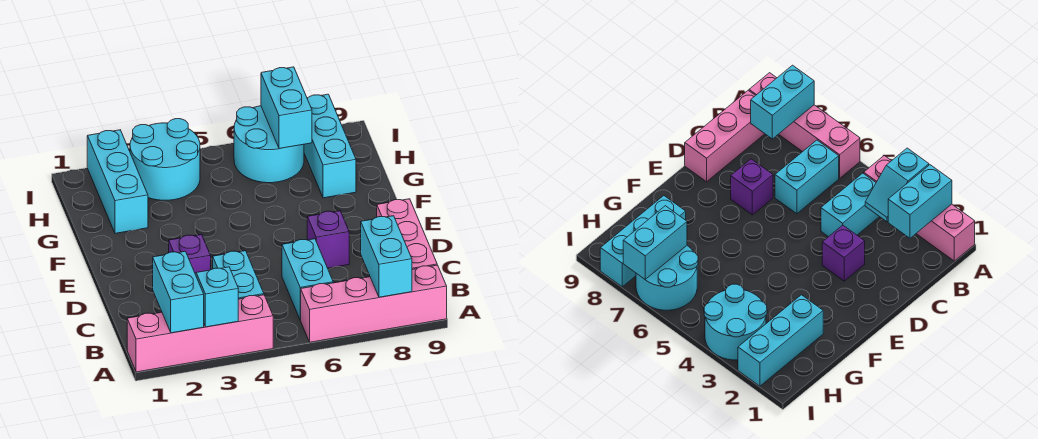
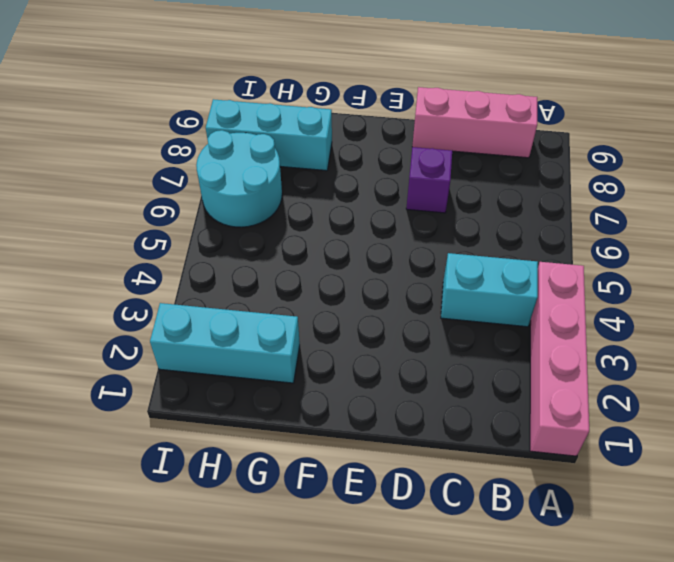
none -> pink 1x4 brick [301,265,447,342]
none -> cyan 1x2 brick [282,239,333,320]
none -> purple 1x1 brick [169,234,211,273]

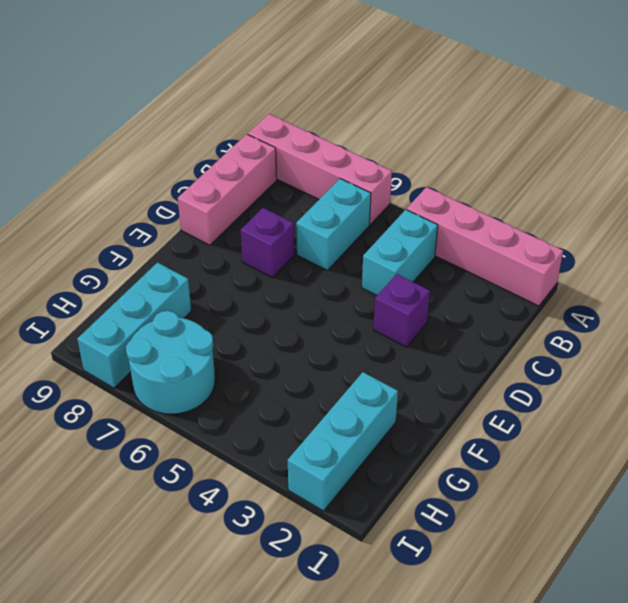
none -> cyan 2x2 round brick [130,119,200,200]
none -> cyan 1x2 brick [153,251,204,333]
none -> cyan 1x2 slope [195,267,238,327]

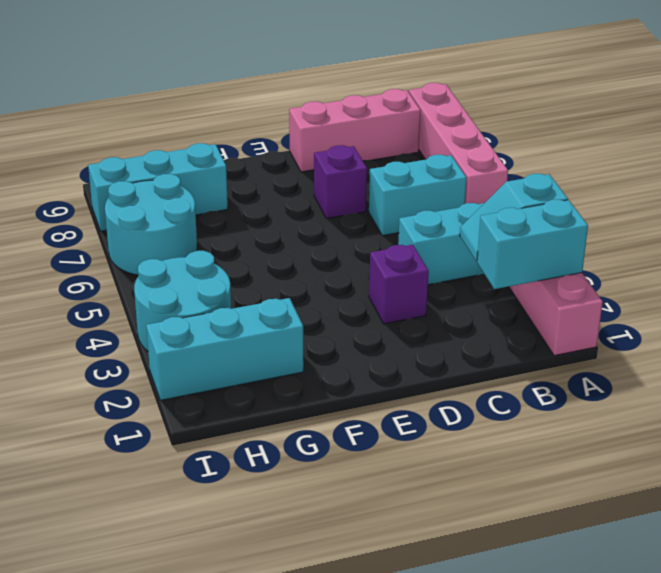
none -> cyan 1x2 brick [361,216,412,297]
none -> cyan 1x2 brick [261,67,312,149]

